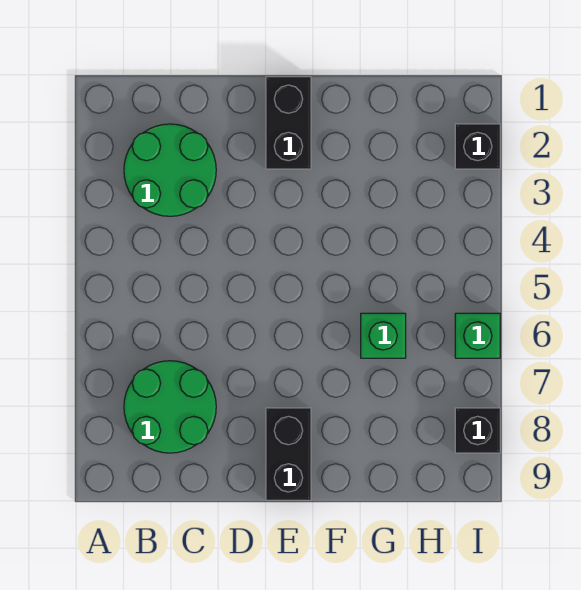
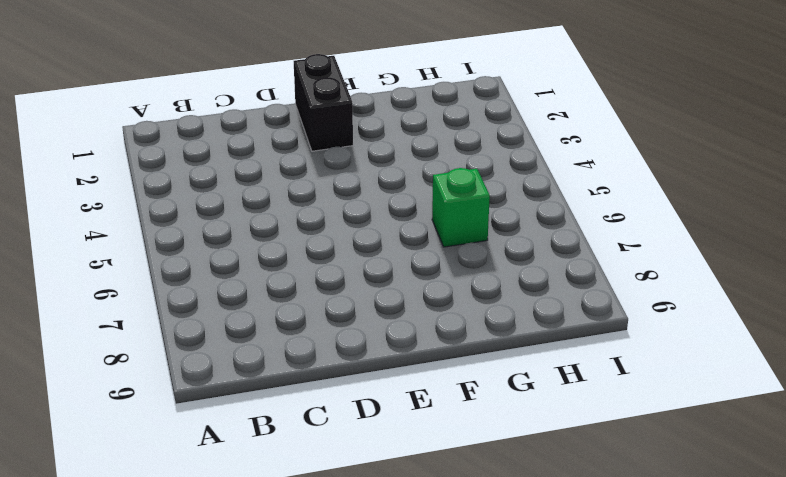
none -> green 2x2 round brick [124,124,216,216]
none -> green 2x2 round brick [124,361,216,453]

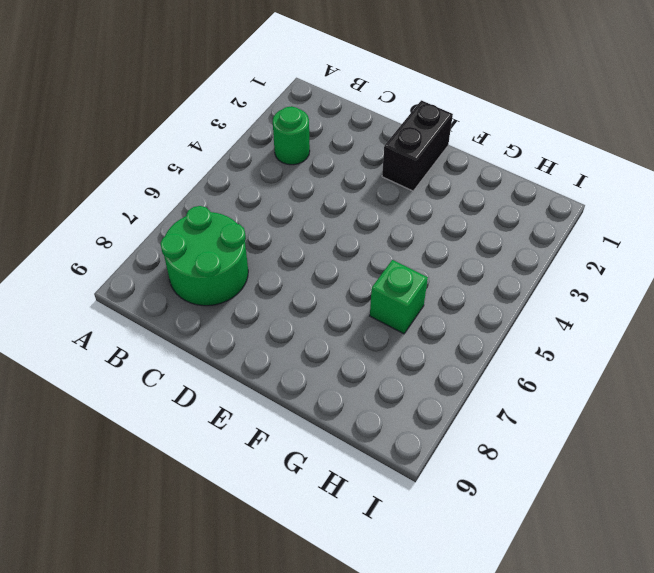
green 1x1 round brick [273,106,310,165] -> green 2x2 round brick [124,124,216,216]
none -> black 1x2 brick [266,408,311,500]
none -> black 1x1 brick [455,124,500,169]

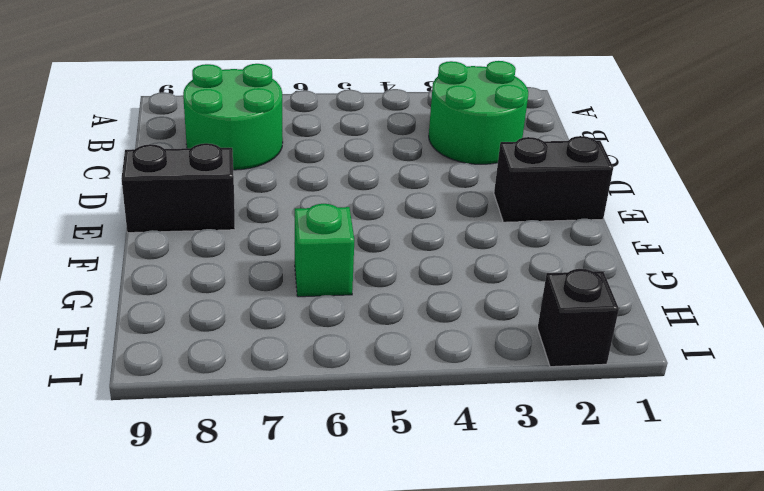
none -> green 1x1 brick [455,313,500,358]
none -> black 1x1 brick [455,408,500,453]

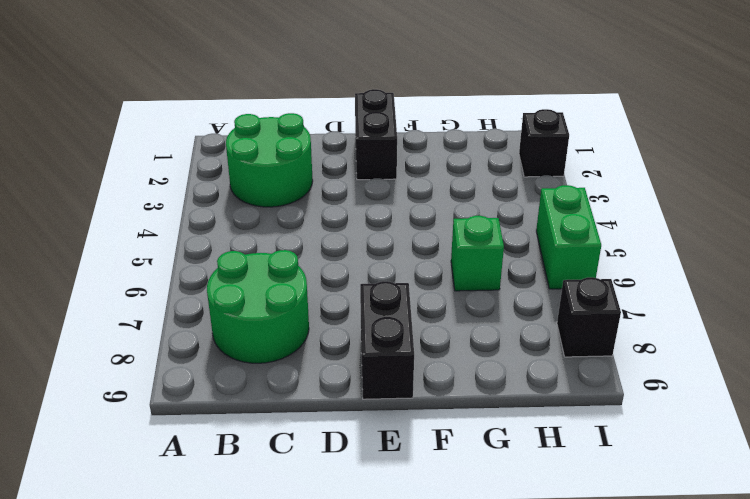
green 1x2 brick [536,185,601,289] -> green 1x1 brick [455,313,500,358]

